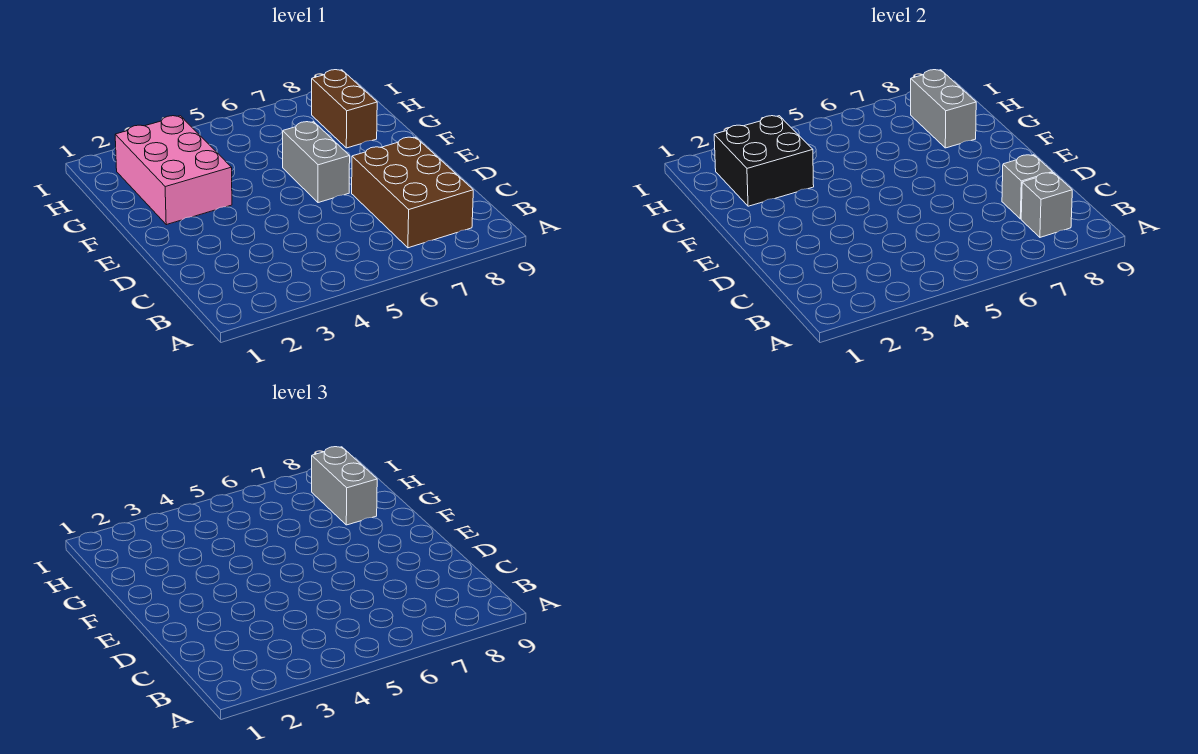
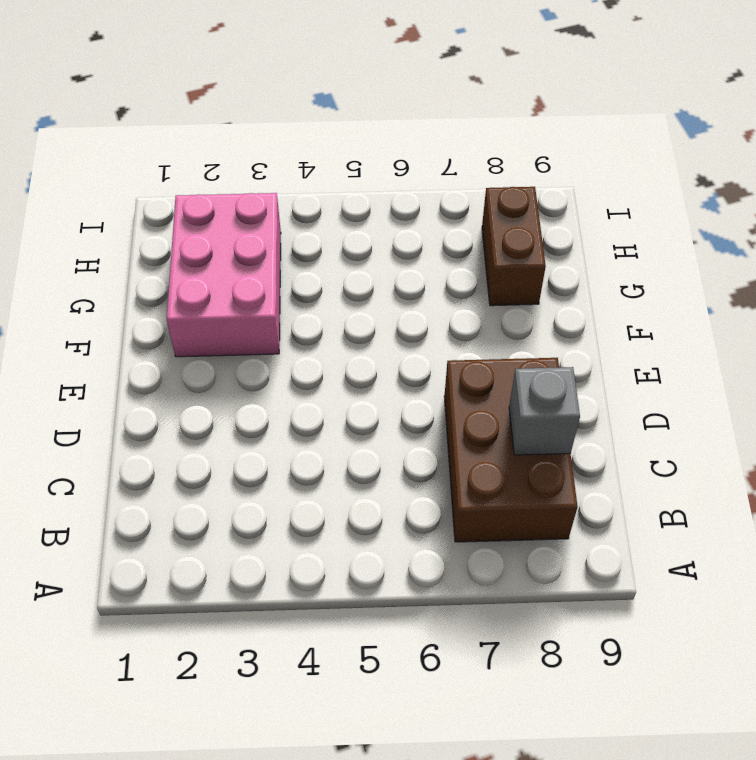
none -> grey 1x2 brick [283,122,350,203]
none -> grey 1x1 brick [1021,173,1072,237]

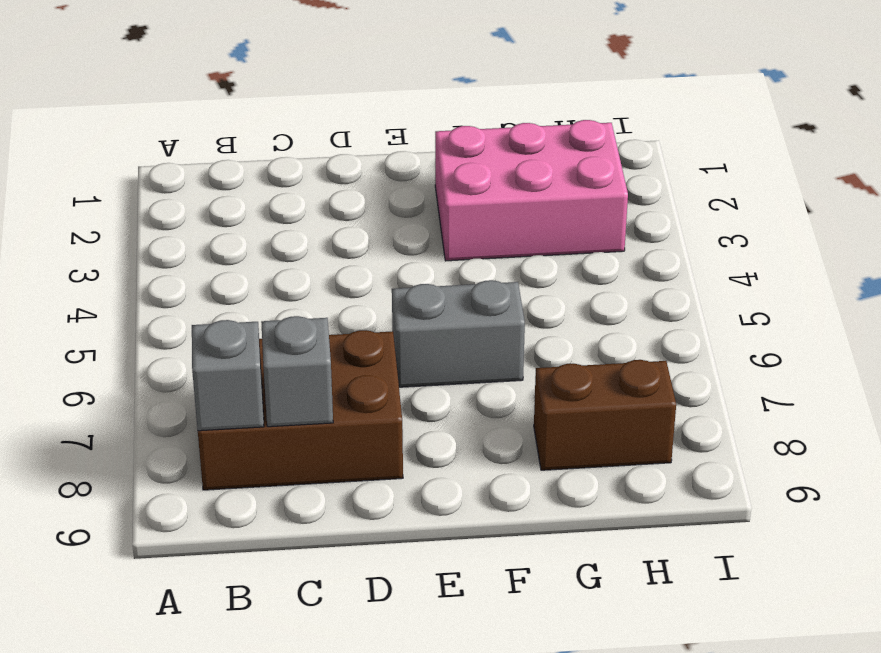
none -> black 2x2 brick [714,116,814,206]
none -> grey 1x2 brick [911,70,976,148]

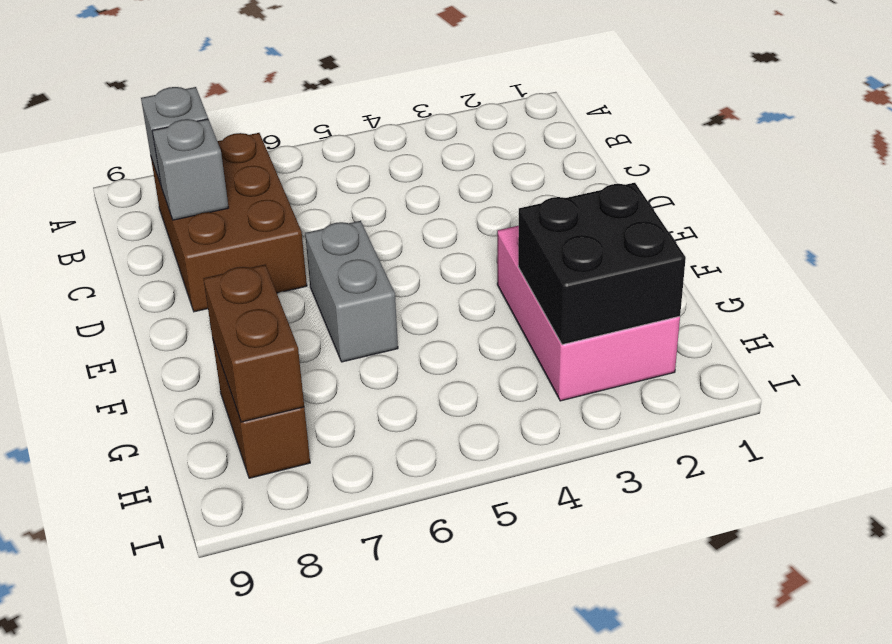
brown 1x2 brick [203,265,304,422] -> grey 1x2 brick [911,70,976,148]
none -> grey 1x2 brick [312,447,377,525]

